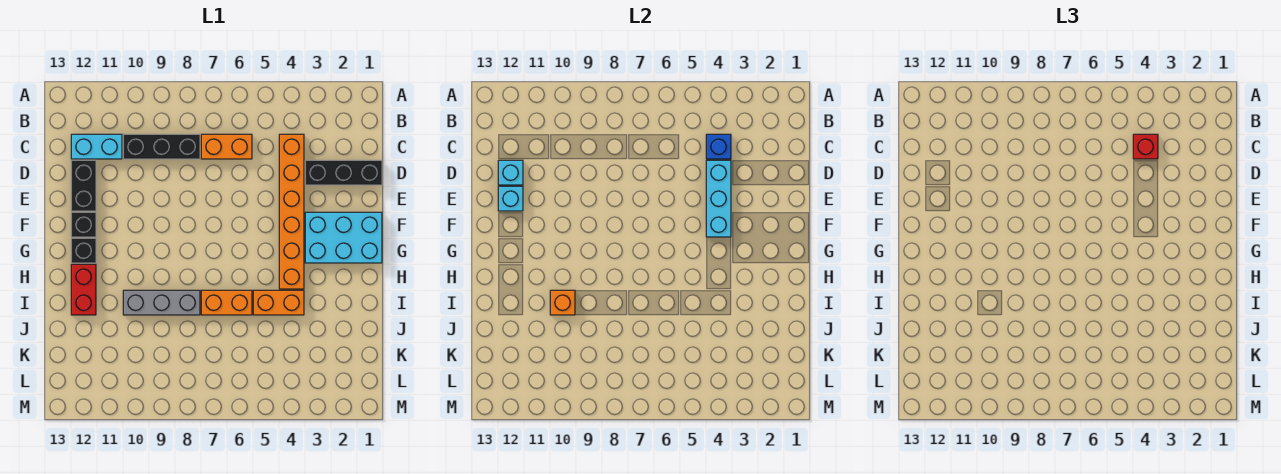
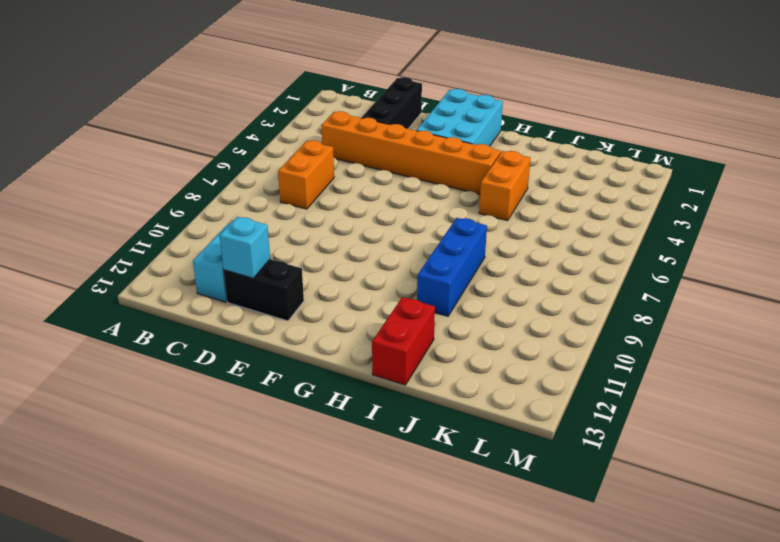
blue 1x3 brick [417,218,487,316] -> grey 1x3 brick [123,290,200,315]
red 1x2 brick [372,297,435,385] -> red 1x2 brick turned to [71,264,96,315]
none -> black 1x3 brick [123,134,200,159]
none -> black 1x1 brick [71,212,96,237]
none -> black 1x1 brick [71,238,96,263]

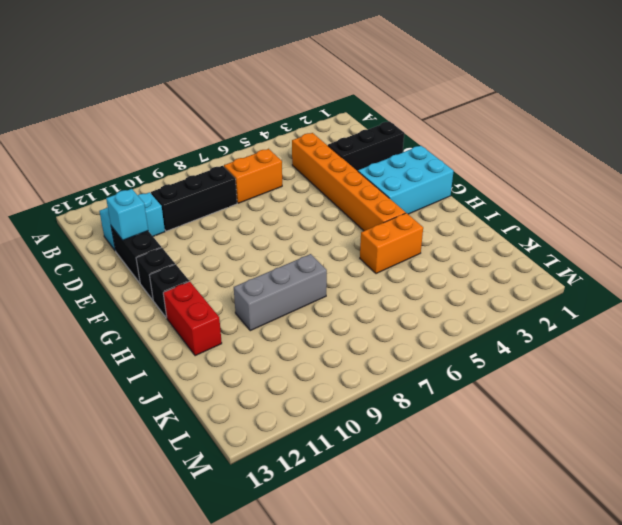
none -> orange 1x2 brick [201,290,252,315]
none -> blue 1x1 brick [706,134,731,159]
none -> cyan 1x3 brick [706,160,731,237]

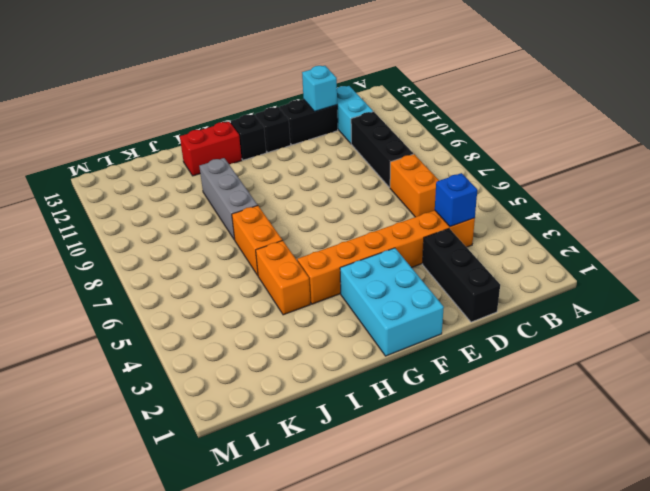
none -> cyan 1x3 brick [706,160,731,237]
none -> cyan 1x1 brick [498,186,523,211]
none -> orange 1x1 brick [550,290,575,315]

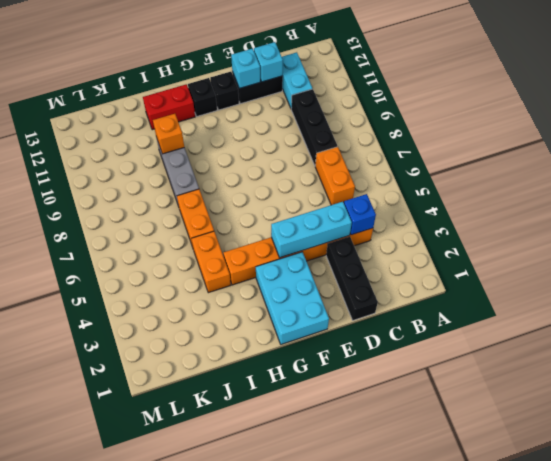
none -> red 1x1 brick [1133,134,1158,159]

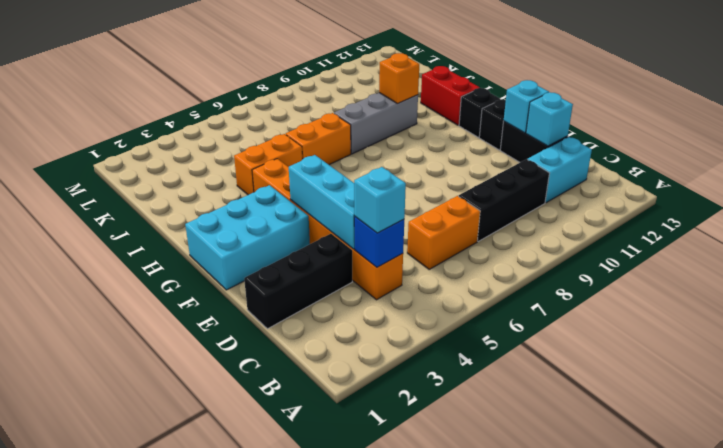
cyan 1x1 brick [354,167,406,233] -> red 1x1 brick [1133,134,1158,159]

